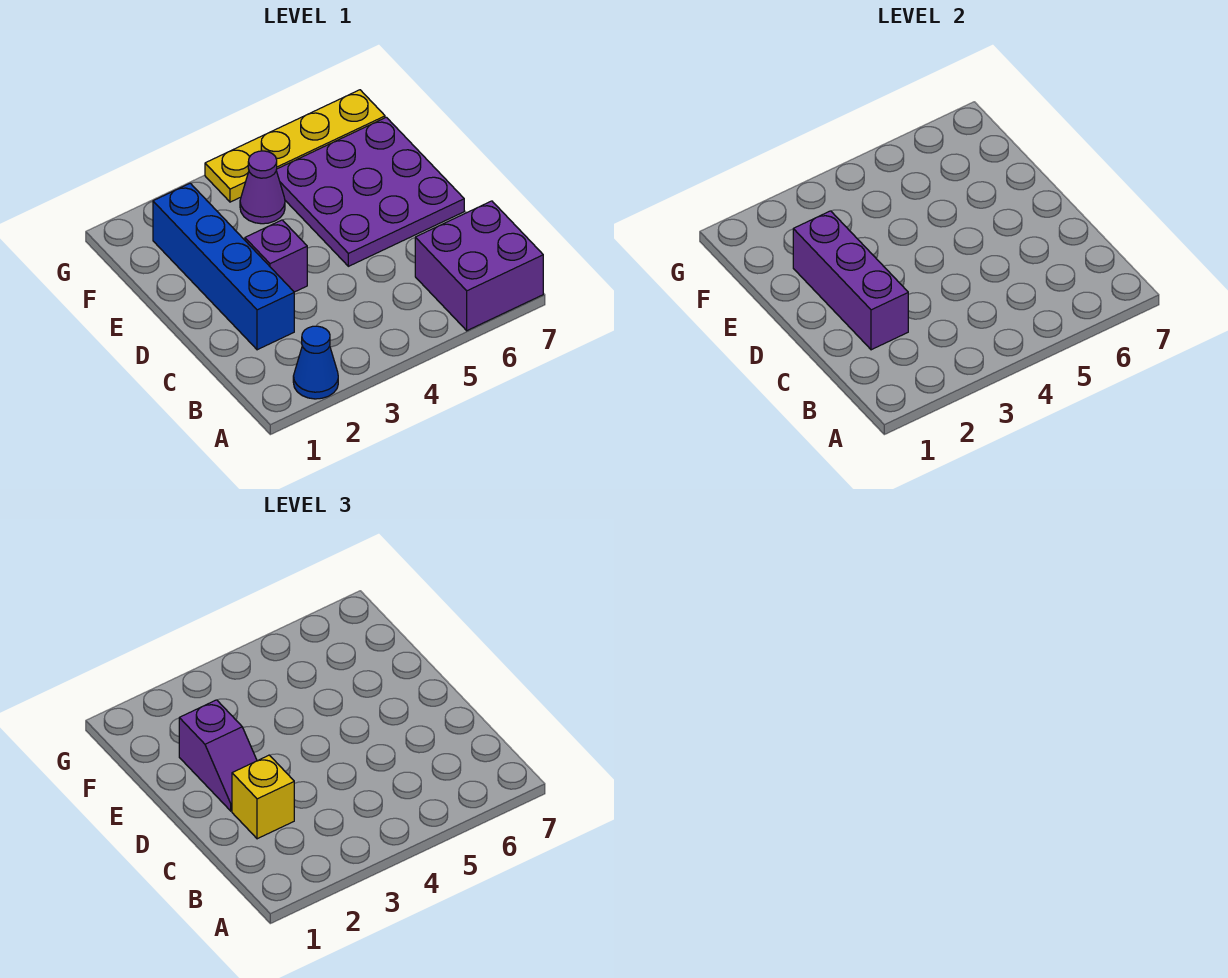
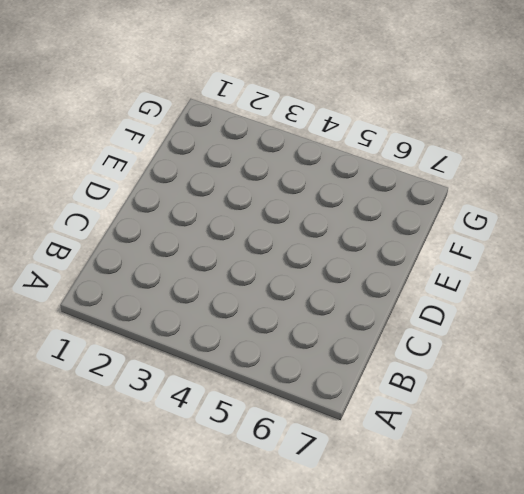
none -> blue 1x1 cone [293,326,338,399]
none -> purple 2x2 brick [415,201,543,331]

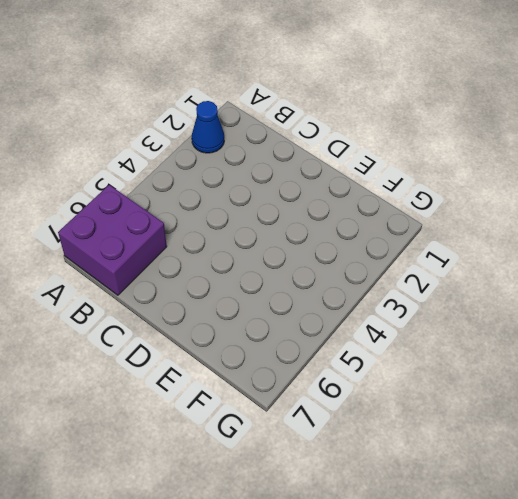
none -> blue 1x4 brick [153,183,294,350]
none -> purple 1x1 brick [245,220,307,292]

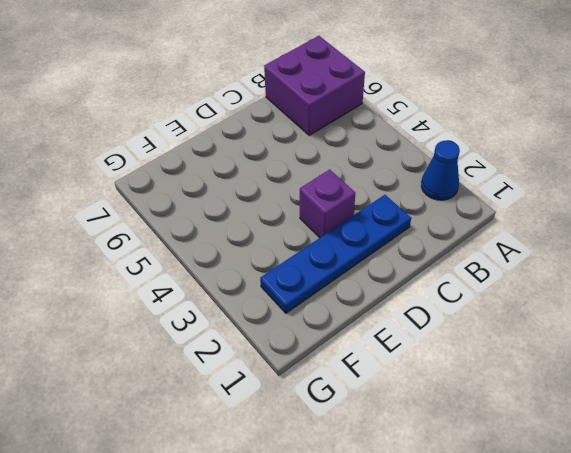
blue 1x4 plate [260,195,411,313] -> blue 1x4 brick [153,183,294,350]
none -> purple 3x3 plate [276,117,464,266]
none -> purple 1x1 cone [240,151,285,224]

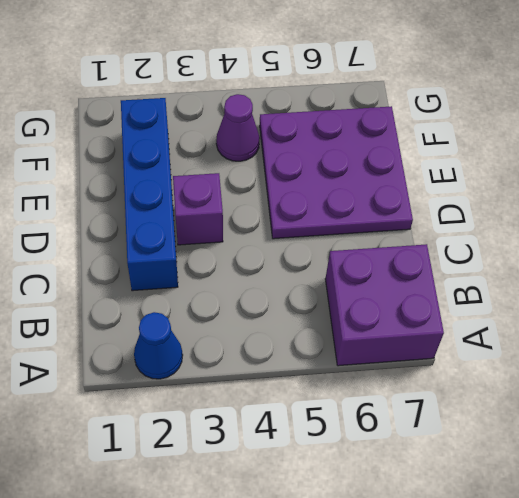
none -> yellow 1x4 plate [205,90,385,202]
none -> purple 1x3 brick [793,211,908,350]

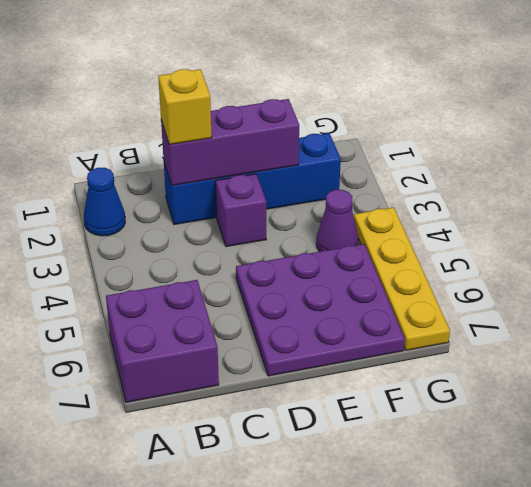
none -> purple 1x2 slope [179,700,257,811]

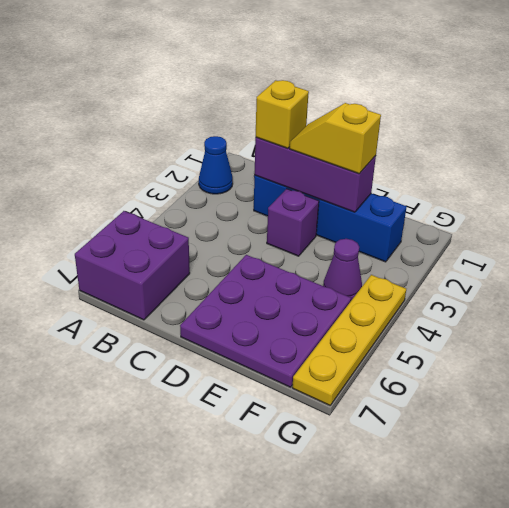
yellow 1x2 slope [290,103,381,174] -> purple 1x2 slope [179,700,257,811]

